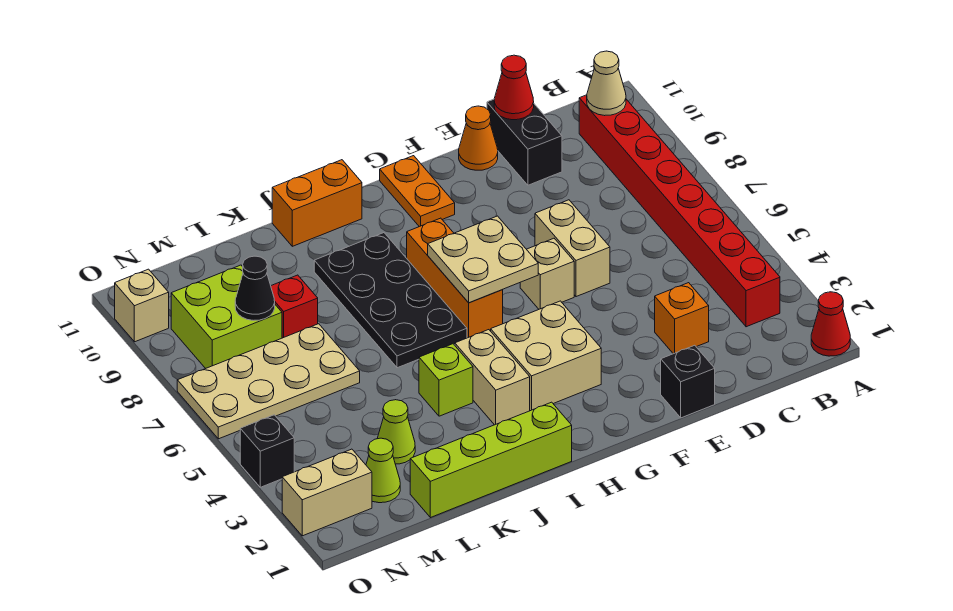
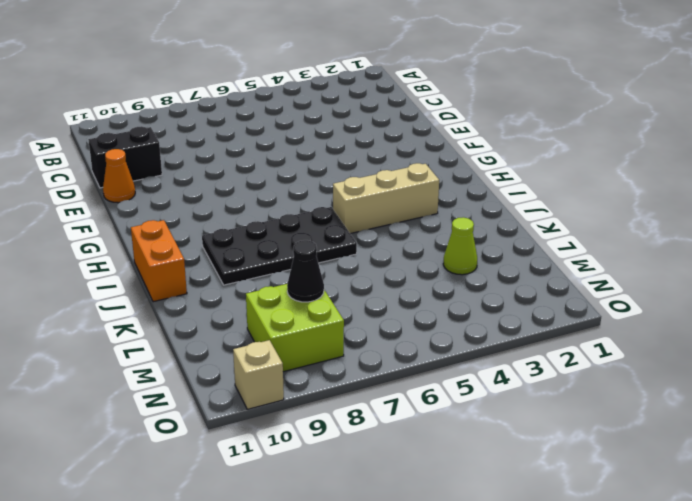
tan 1x3 brick [333,163,439,234] -> tan 1x2 brick [455,330,530,425]
none -> red 1x1 cone [811,292,850,356]
none -> red 1x8 brick [579,95,780,327]
none -> orange 1x1 brick [655,283,709,354]

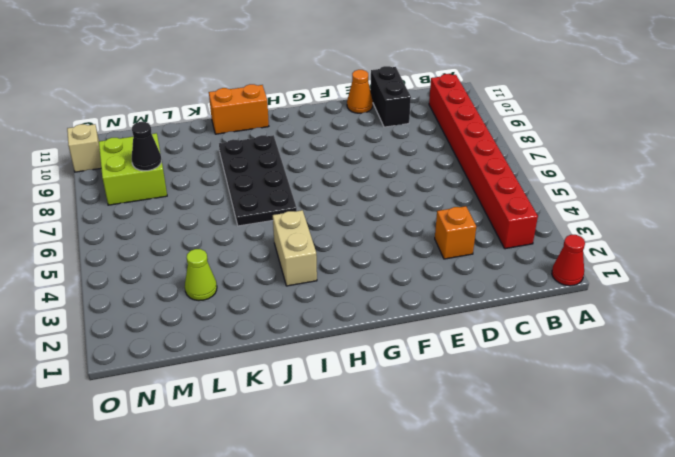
none -> black 1x1 brick [661,345,715,418]
none -> tan 1x2 brick [535,200,610,297]
none -> tan 1x1 brick [520,238,574,309]

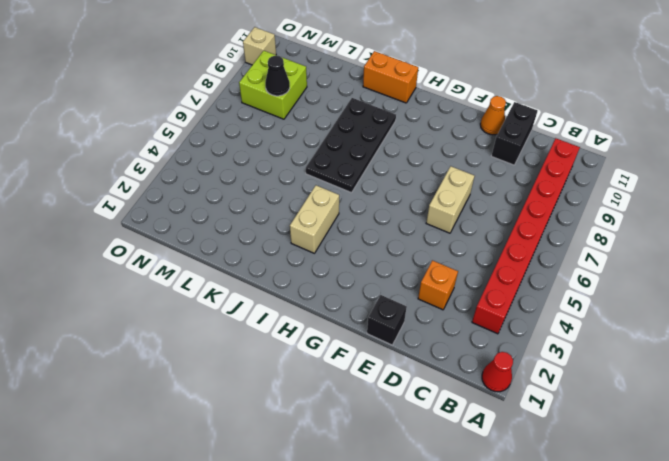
none -> tan 1x1 brick [520,238,574,309]
none -> tan 2x2 brick [491,301,601,411]
none -> orange 1x2 plate [380,156,455,227]

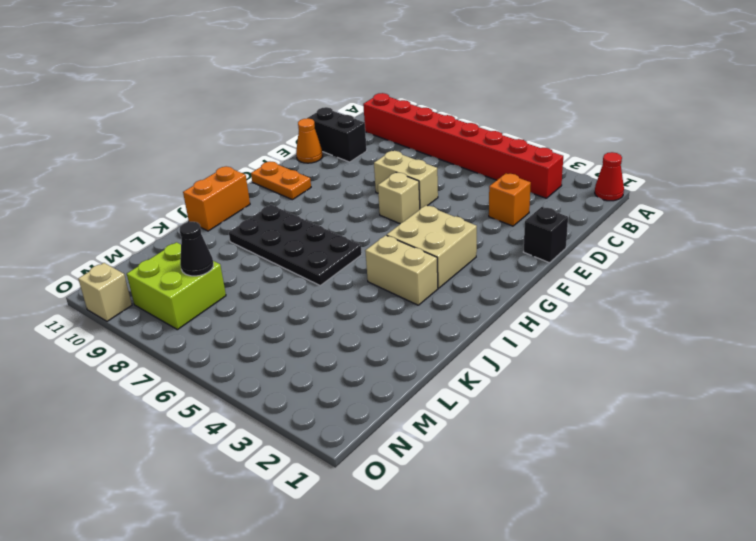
none -> orange 1x3 brick [407,218,503,338]
none -> lime 1x4 brick [410,402,572,518]
none -> lime 1x1 brick [419,344,473,416]

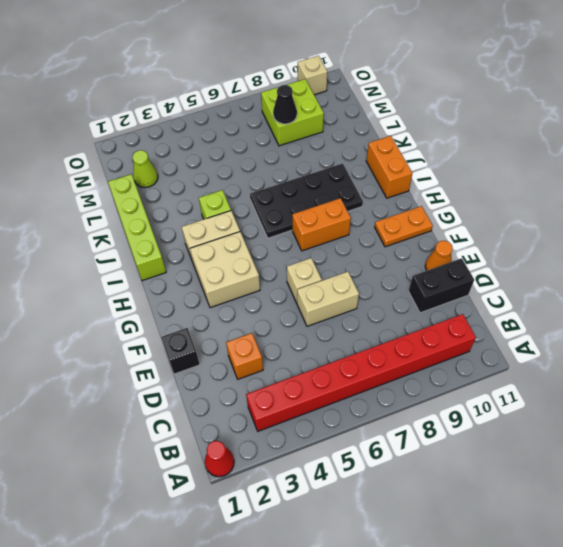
orange 1x2 brick [292,198,351,251] -> orange 1x3 brick [407,218,503,338]
none -> lime 1x1 cone [377,400,415,464]
none -> tan 2x4 plate [177,324,360,439]
none -> red 1x1 brick [271,275,318,338]

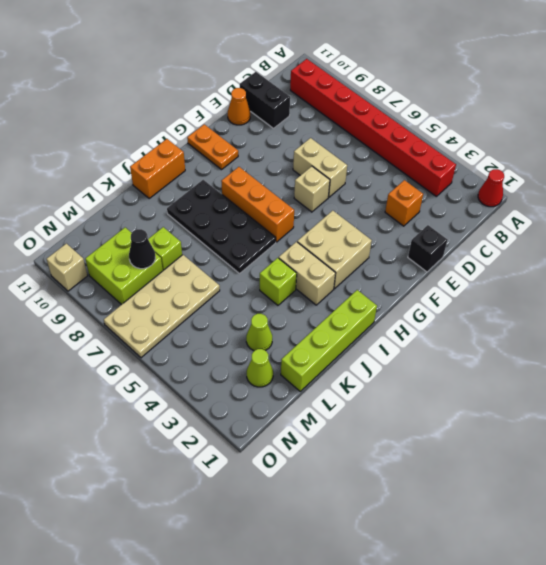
lime 1x1 brick [148,227,182,270] -> red 1x1 brick [271,275,318,338]
none -> tan 1x2 brick [282,449,372,536]
none -> black 1x1 brick [240,415,294,487]
none -> tan 1x1 cone [587,51,626,116]

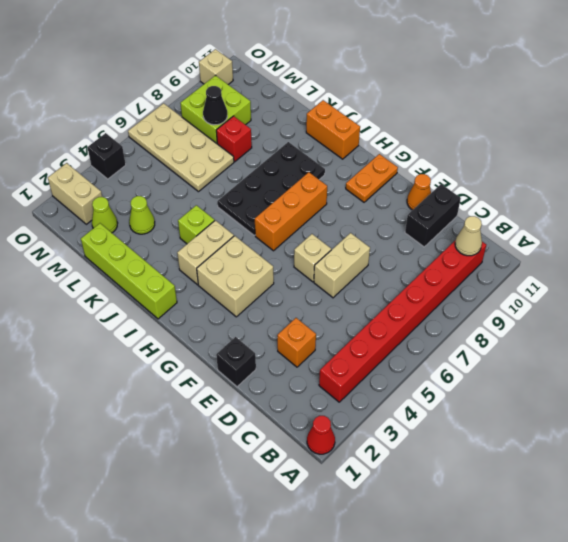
none -> red 1x1 cone [494,55,534,120]
none -> tan 2x2 plate [428,216,538,303]

